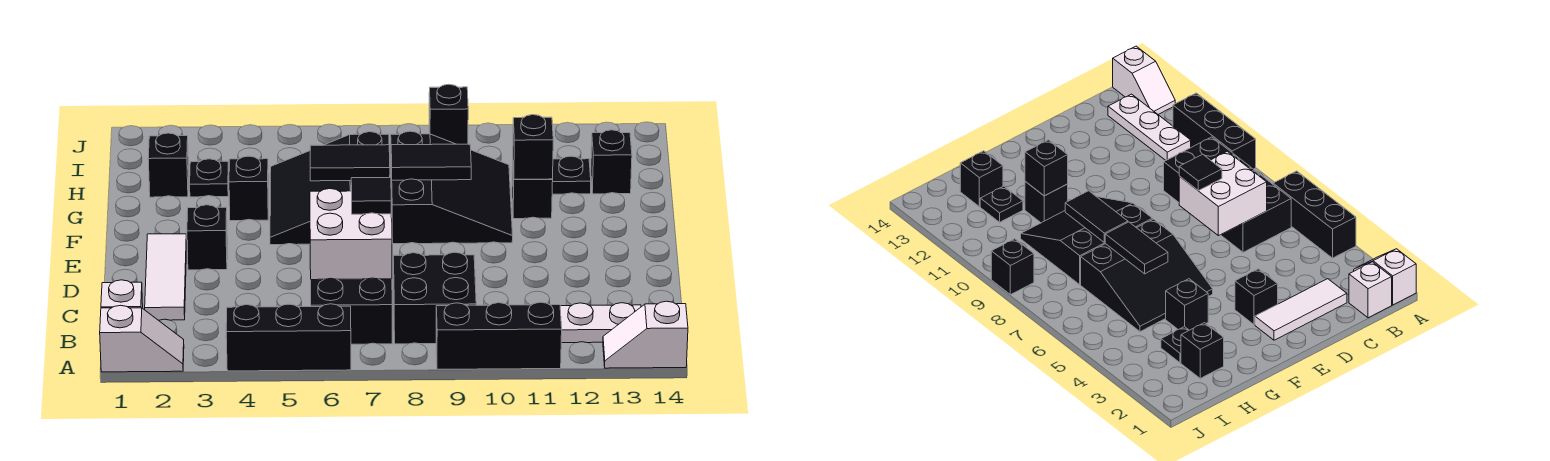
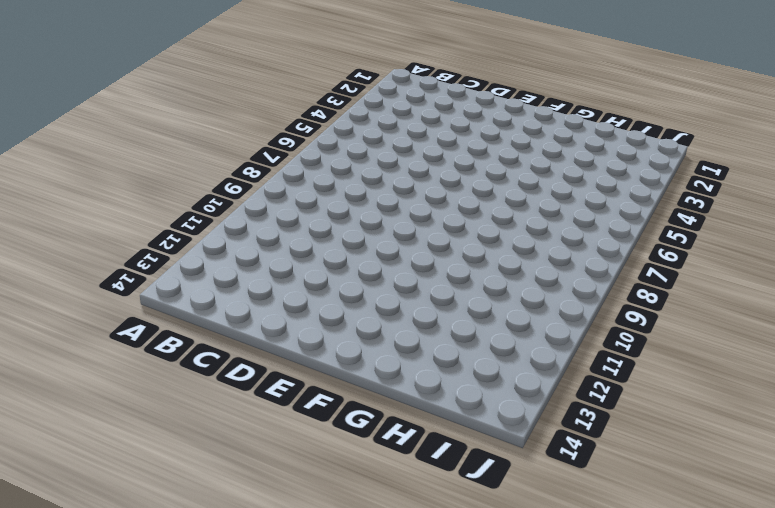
none -> white 1x2 slope [100,305,184,372]
none -> black 1x3 brick [226,304,351,371]
none -> black 1x3 brick [436,302,562,369]

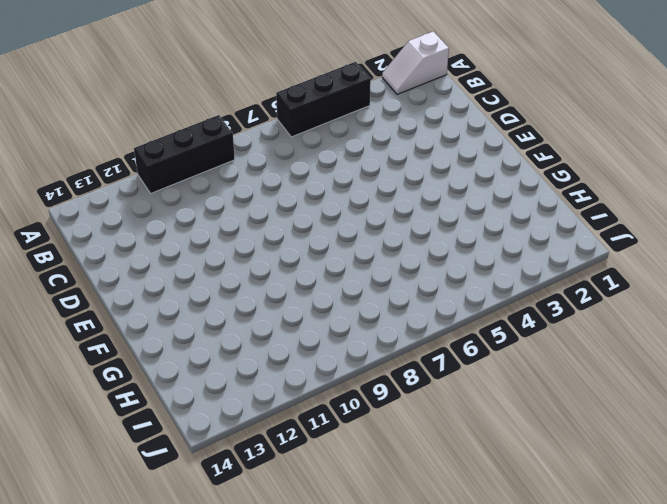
none -> white 1x2 slope [603,301,688,368]
none -> white 1x1 brick [101,280,143,308]
none -> black 2x2 brick [311,278,392,344]

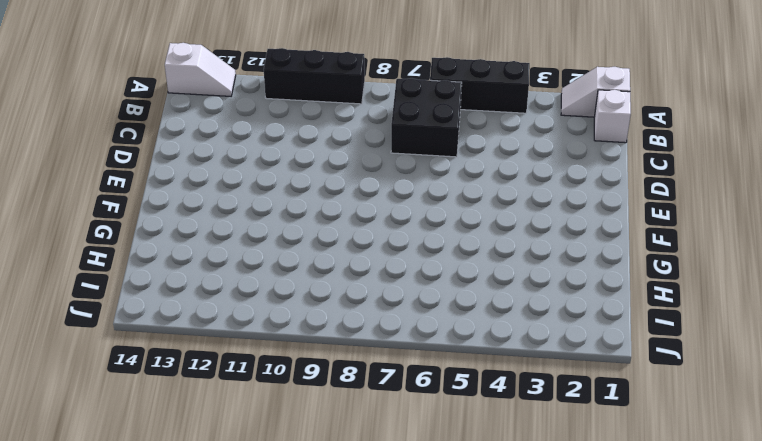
none -> black 2x2 brick [393,252,476,344]
none -> white 1x3 plate [560,303,641,343]
none -> white 1x3 tile [145,234,187,320]

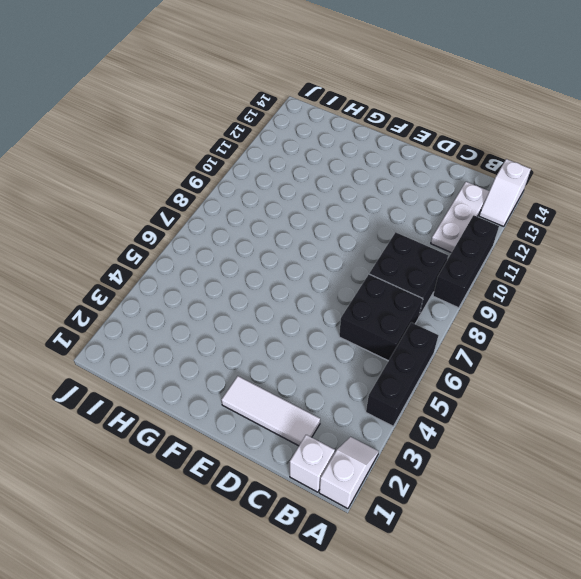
none -> black 1x1 brick [187,205,227,270]
none -> black 3x3 slope [270,132,389,245]
none -> black 3x3 slope [391,131,513,244]

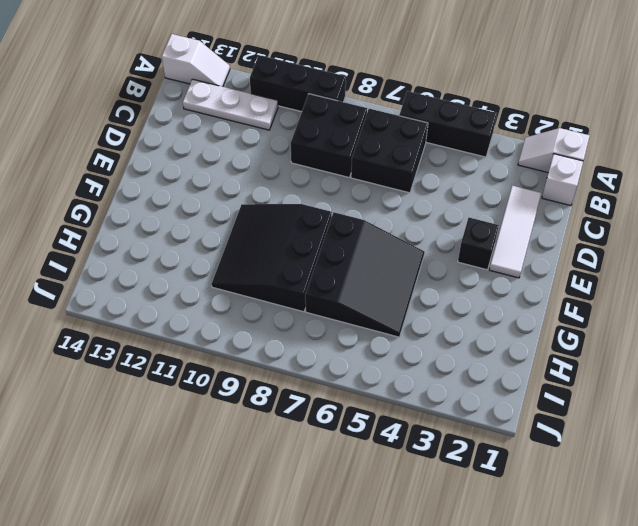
none -> black 1x1 brick [229,156,269,221]
none -> black 1x1 brick [512,166,553,219]
none -> black 1x1 brick [148,133,189,197]

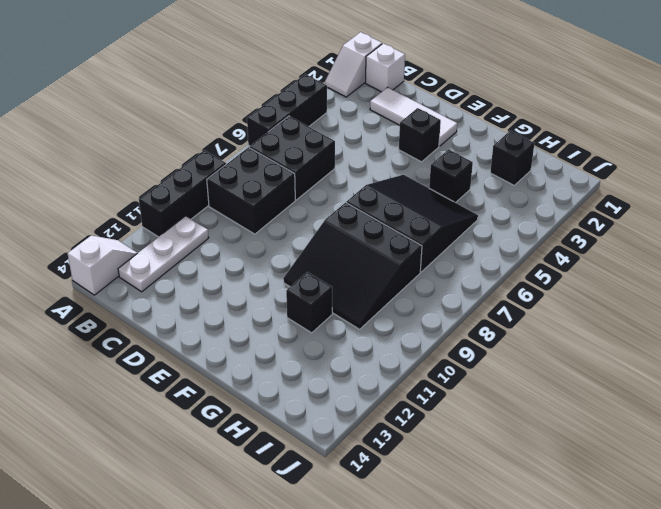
none -> black 1x1 plate [190,159,229,197]
none -> black 1x1 plate [552,156,591,194]
none -> black 1x1 brick [591,130,632,194]

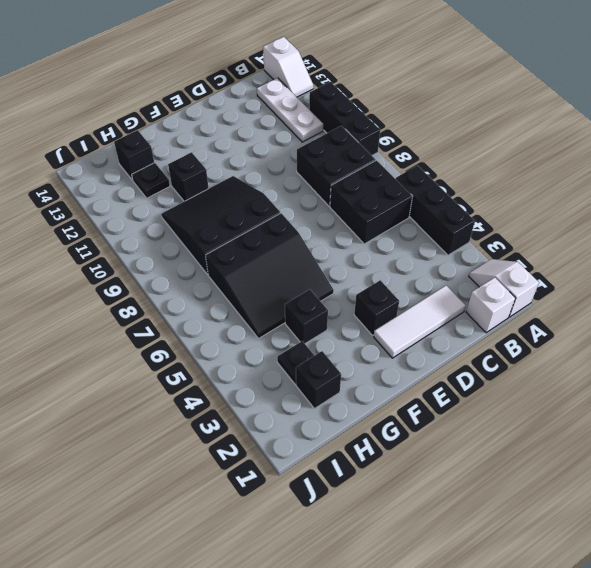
none -> black 1x1 brick [429,84,468,144]
none -> white 2x2 brick [310,189,392,280]
none -> black 1x2 tile [310,145,390,181]

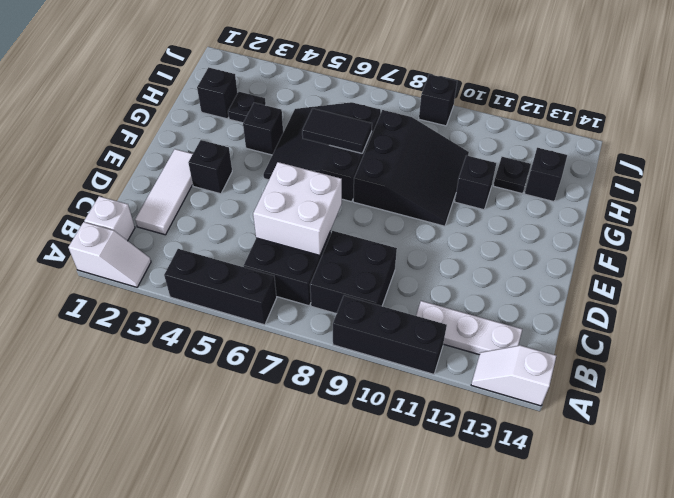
none -> black 1x2 tile [391,144,471,180]
none -> black 1x1 brick [513,115,553,179]
none -> black 1x1 tile [351,177,391,214]

